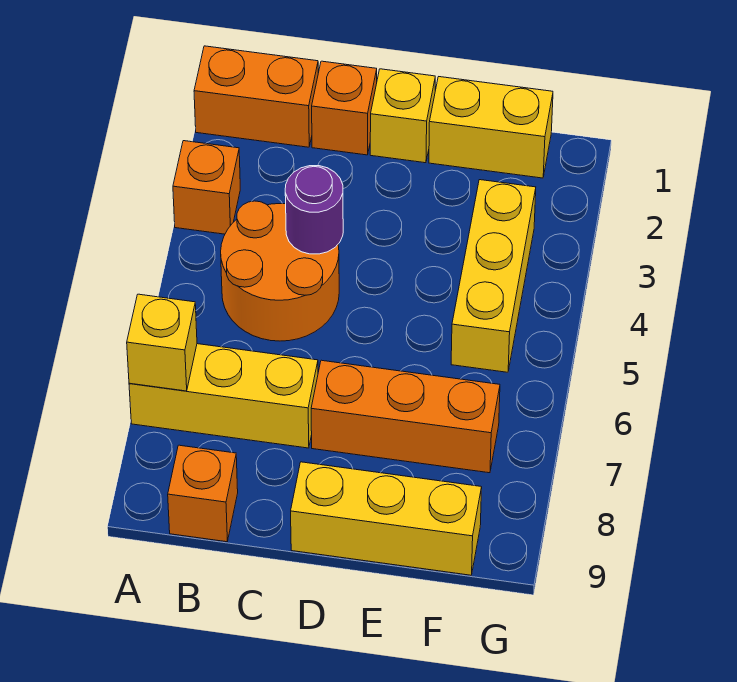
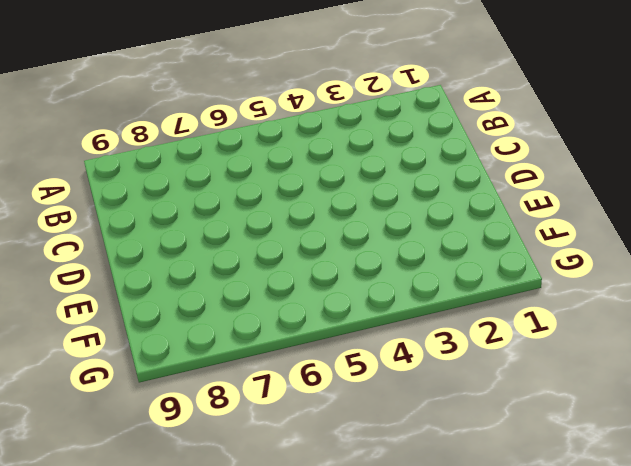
none -> orange 1x2 brick [194,46,318,147]
none -> orange 1x1 brick [173,141,240,234]
none -> yellow 1x3 brick [129,344,318,448]

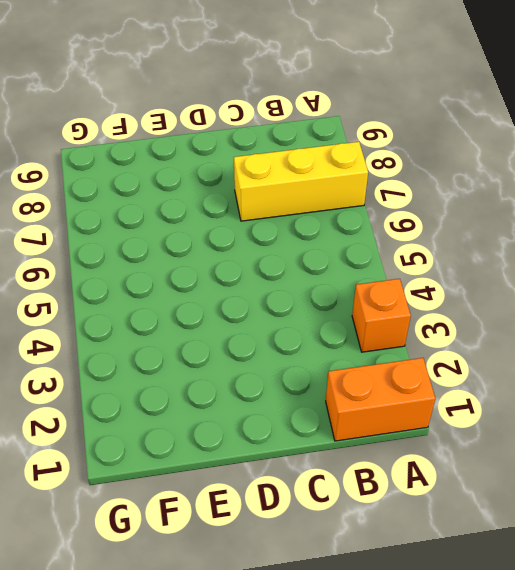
none -> orange 2x2 round brick [221,201,339,341]
none -> orange 1x1 brick [168,445,238,542]
none -> orange 1x1 brick [312,61,377,155]

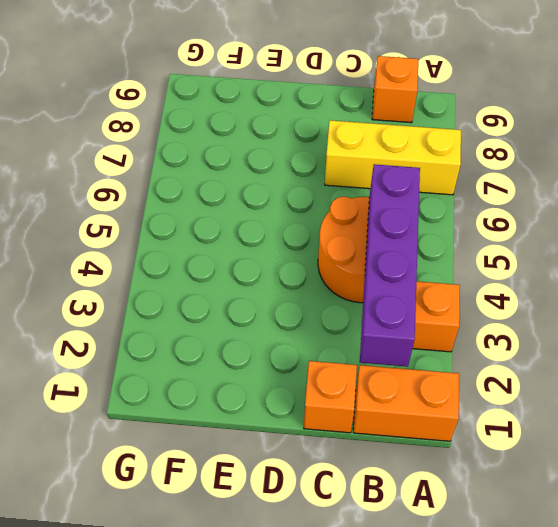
purple 1x4 brick [360,164,420,367] -> none
none -> yellow 1x1 brick [370,69,435,163]
none -> orange 1x3 brick [311,360,500,473]
none -> yellow 1x3 brick [291,462,482,575]

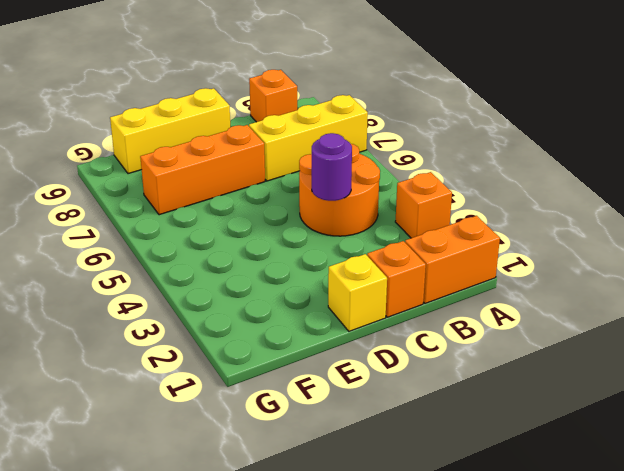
none -> yellow 1x2 brick [429,77,553,178]
none -> yellow 1x3 brick [451,180,536,372]
none -> yellow 1x1 brick [127,294,197,391]

